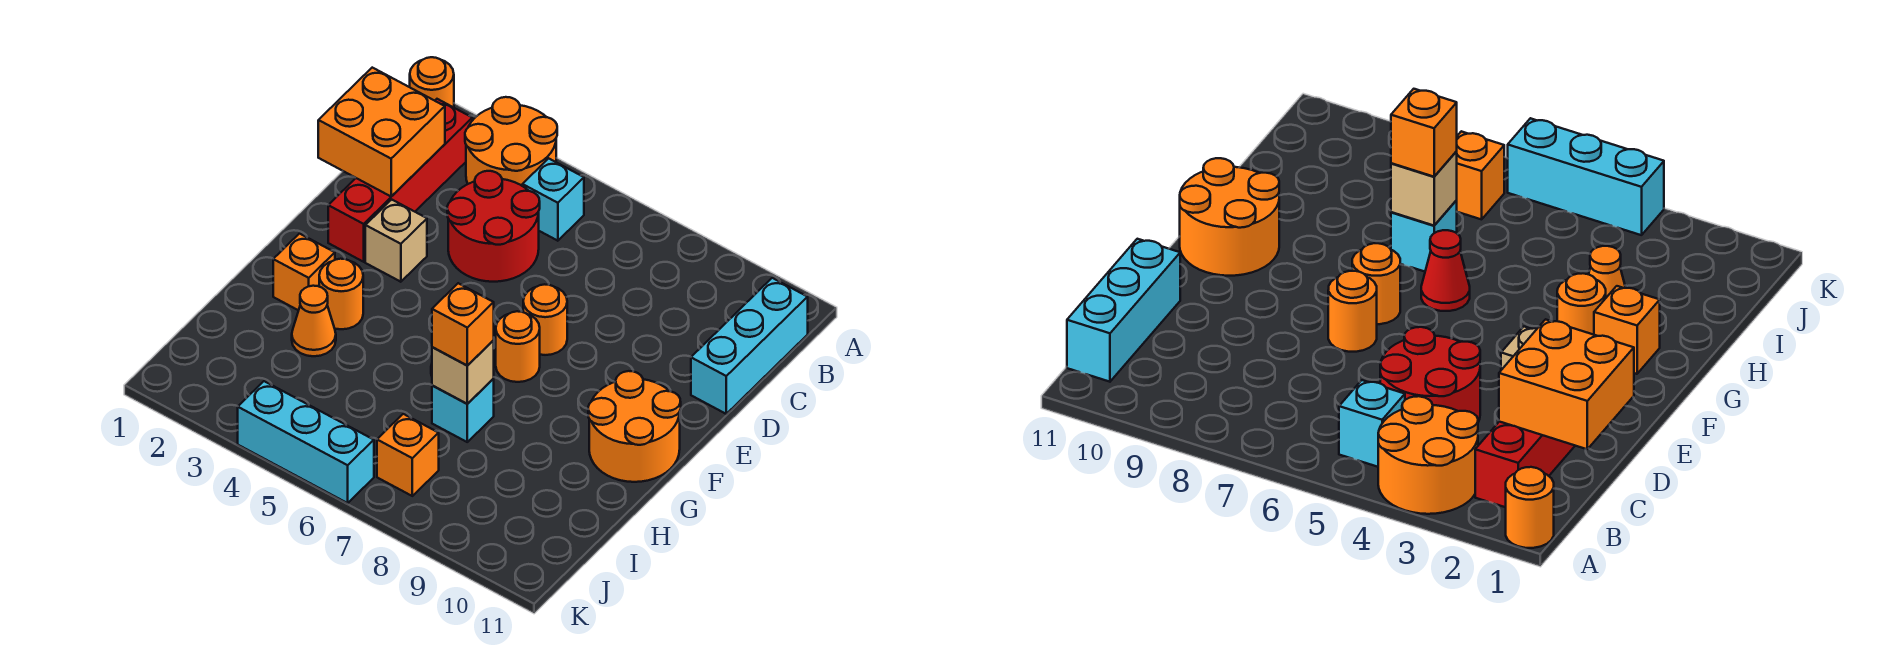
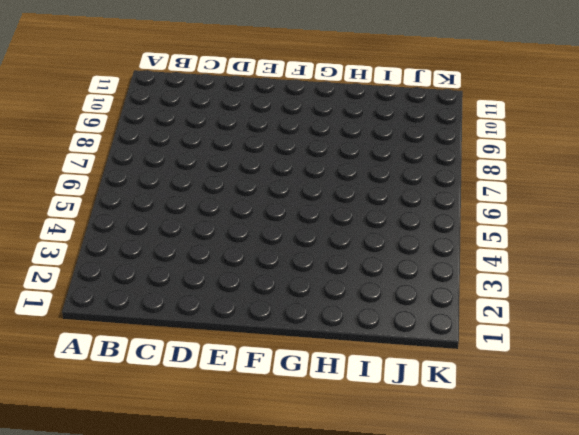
none -> orange 1x1 round brick [410,57,454,107]
none -> orange 2x2 round brick [465,97,557,186]
none -> red 1x4 brick [328,99,472,262]

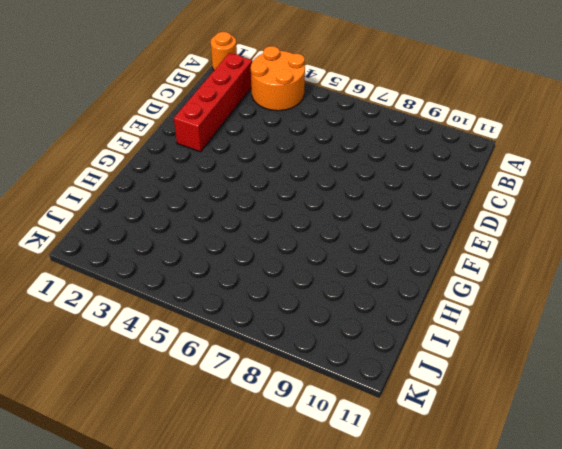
none -> cyan 1x1 brick [522,158,584,241]
none -> cyan 1x3 brick [691,278,808,414]
none -> red 2x2 round brick [447,171,540,282]

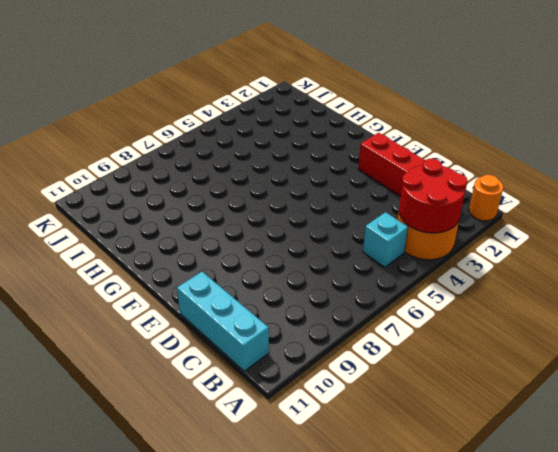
red 2x2 round brick [399,159,467,233] -> red 2x2 round brick moved to [447,171,540,282]
none -> tan 1x1 brick [365,200,427,282]
none -> orange 1x1 round brick [523,284,567,355]
none -> orange 1x1 round brick [496,311,540,382]

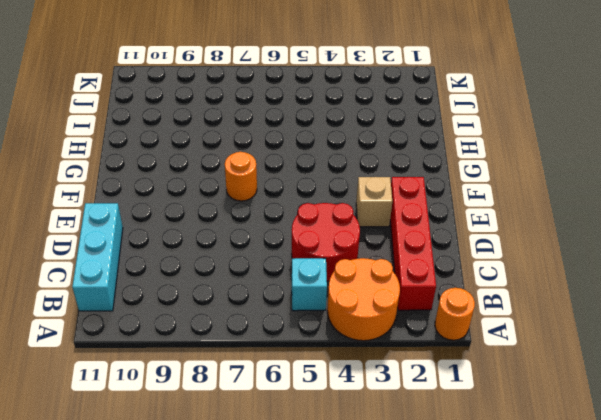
none -> orange 1x1 round brick [523,284,567,355]
none -> orange 2x2 round brick [588,371,681,482]
none -> orange 1x1 brick [273,234,335,310]

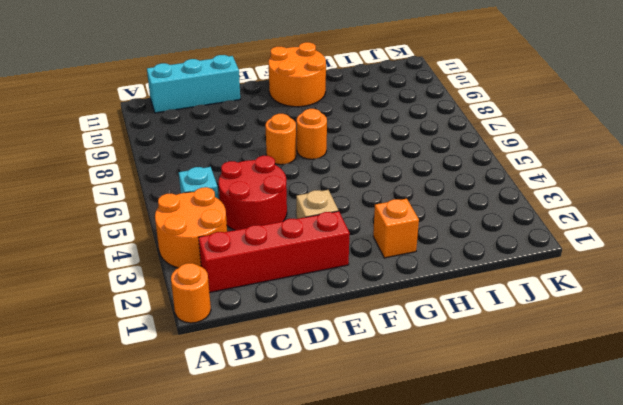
none -> orange 1x1 round brick [319,259,363,329]
none -> red 1x1 cone [1421,230,1470,311]
none -> orange 1x1 cone [292,286,336,356]

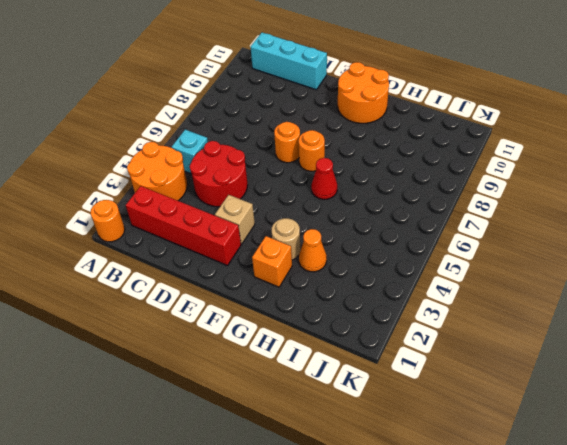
tan 1x1 round brick [272,218,300,260] -> orange 1x1 round brick [319,259,363,329]
none -> cyan 1x1 brick [432,379,494,442]
none -> orange 1x1 brick [377,414,439,496]
none -> cyan 1x3 brick [238,381,374,503]

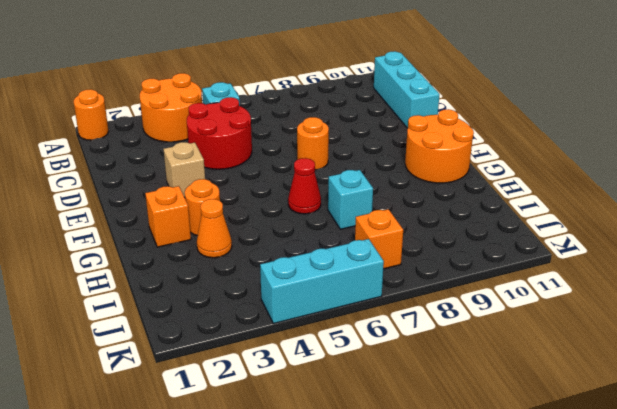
none -> red 1x4 brick [328,99,472,262]
none -> orange 1x1 round brick [496,311,540,382]
none -> orange 2x2 brick [318,68,445,196]

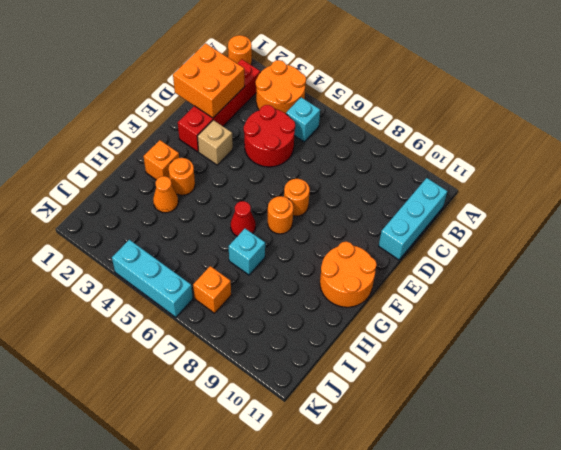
none -> tan 1x1 brick [432,341,494,404]
none -> orange 1x1 brick [432,283,494,366]

